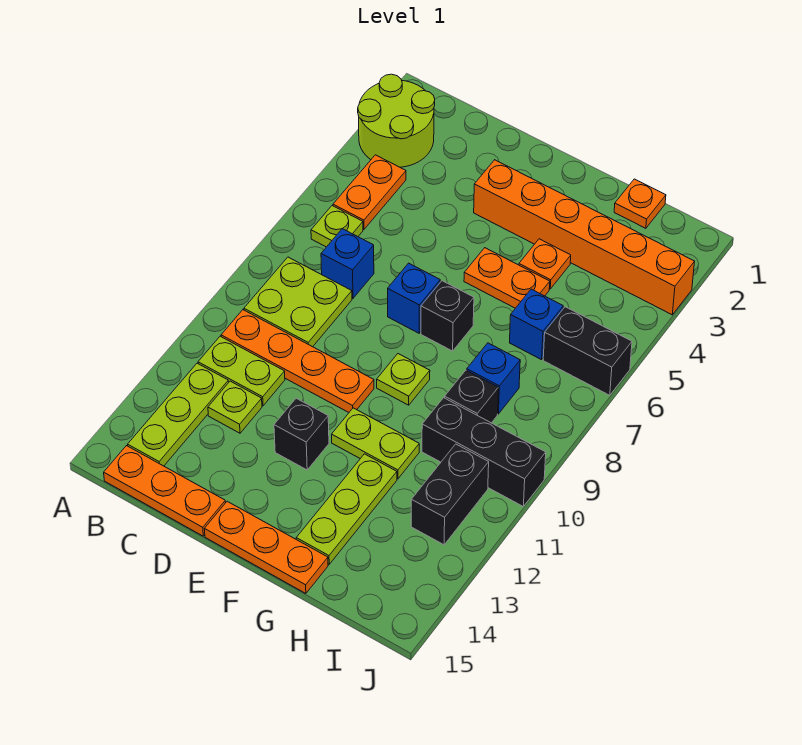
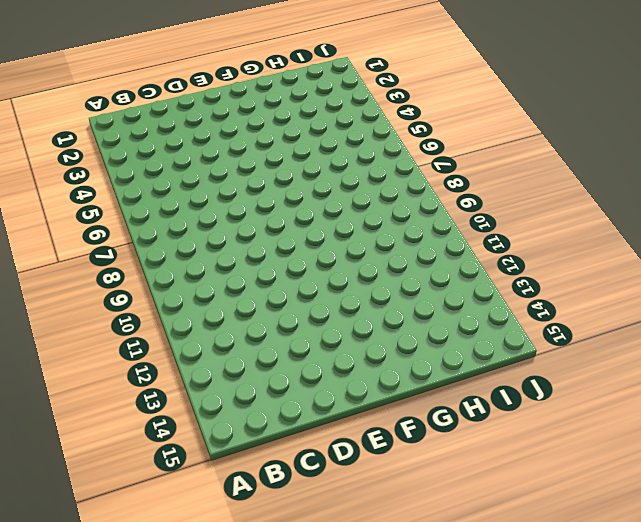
none -> lime 2x2 round brick [358,74,435,167]
none -> orange 1x2 plate [333,155,406,229]
none -> lime 1x1 plate [311,206,363,247]

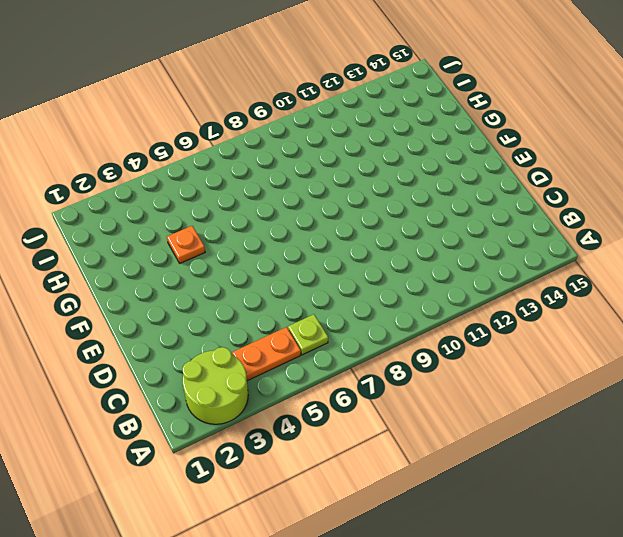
none -> lime 2x2 plate [244,257,352,347]
none -> orange 1x4 plate [221,310,374,412]
none -> lime 1x2 plate [198,336,285,406]

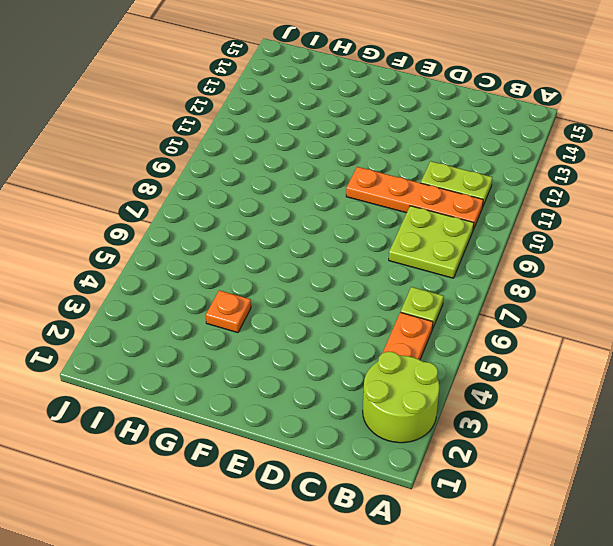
none -> lime 1x3 plate [128,363,229,466]
none -> orange 1x3 plate [104,446,226,536]
none -> blue 1x1 brick [321,229,374,298]

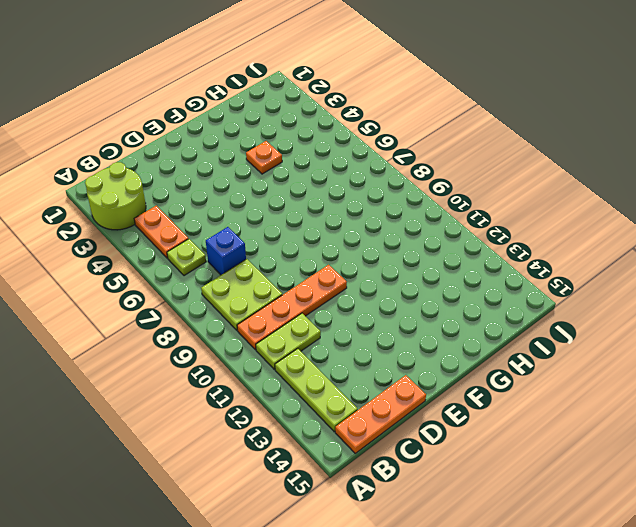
none -> lime 1x1 plate [208,381,262,433]
none -> orange 1x6 brick [474,160,695,315]
none -> blue 1x1 brick [388,263,440,333]

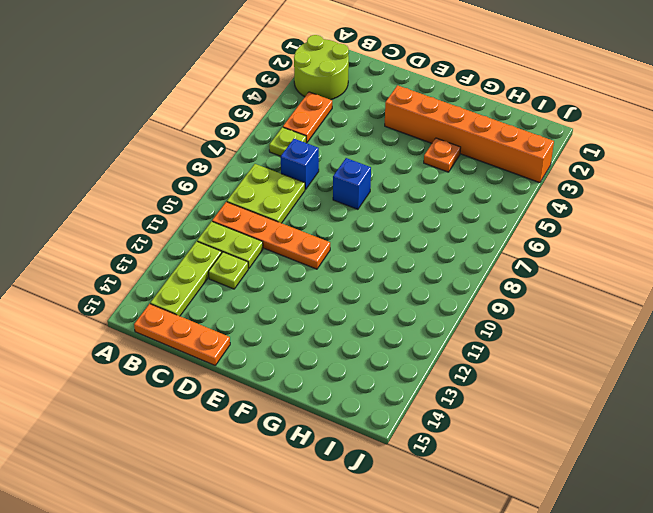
none -> black 1x1 brick [274,398,329,470]
none -> orange 1x3 plate [205,501,328,593]
none -> orange 1x2 plate [464,248,550,308]

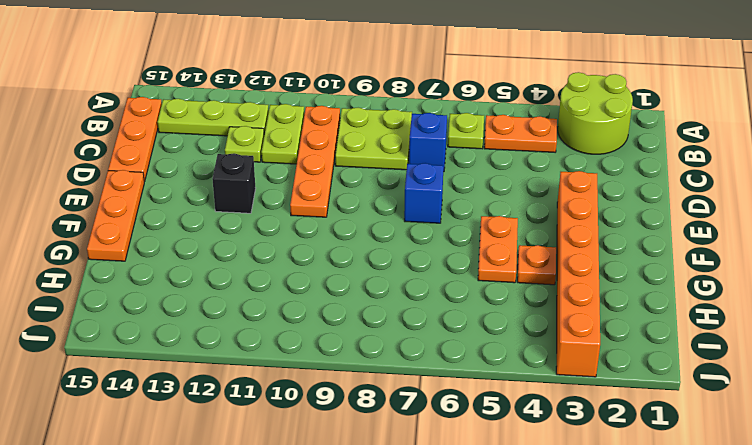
none -> black 1x1 brick [421,281,474,351]
none -> lime 1x1 plate [377,354,430,405]
none -> lime 1x2 plate [332,408,419,479]

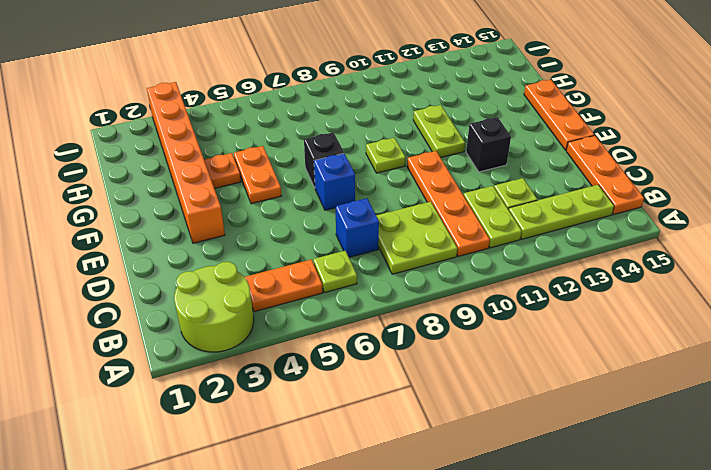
none -> lime 1x3 plate [296,454,397,564]
none -> orange 1x1 plate [614,179,666,228]
none -> blue 1x1 brick [510,289,563,360]

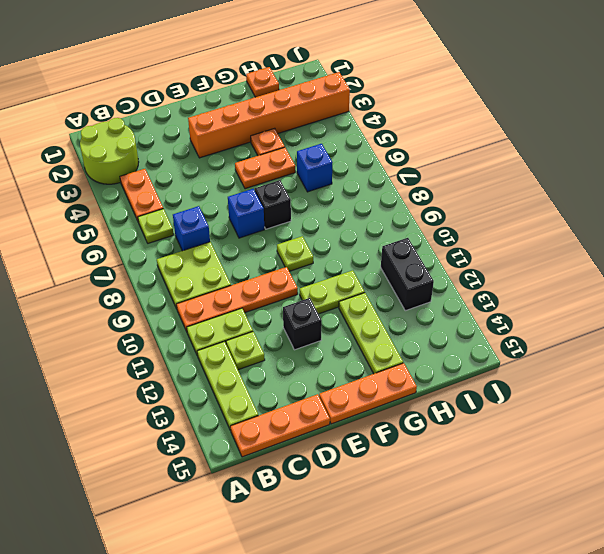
none -> blue 1x1 brick [467,343,520,414]
none -> black 1x1 brick [445,370,498,423]
none -> black 1x3 brick [422,398,546,506]

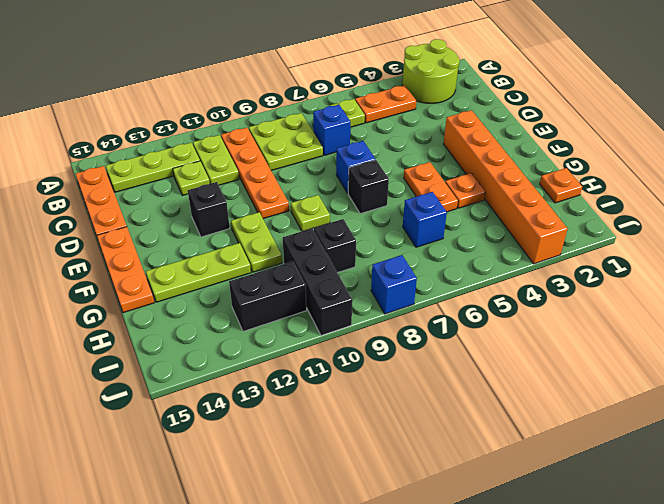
blue 1x1 brick [371,255,417,314] -> blue 1x1 brick moved to [467,343,520,414]
none -> black 1x2 brick [543,307,632,395]

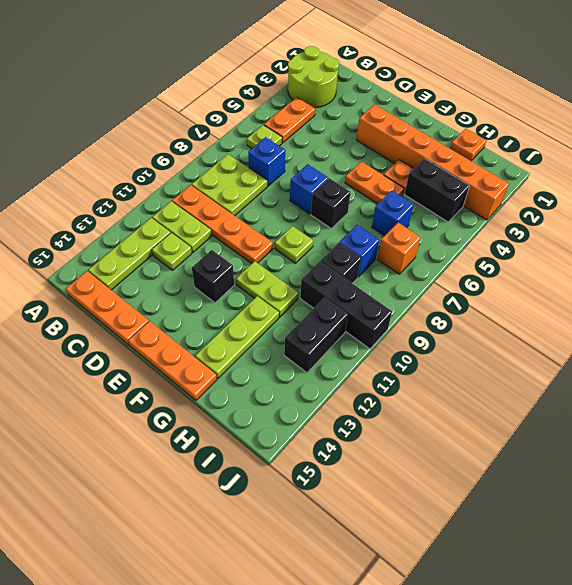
black 1x2 brick [404,158,470,222] -> black 1x2 brick moved to [543,307,632,395]
orange 1x1 brick [377,223,421,274] -> none

